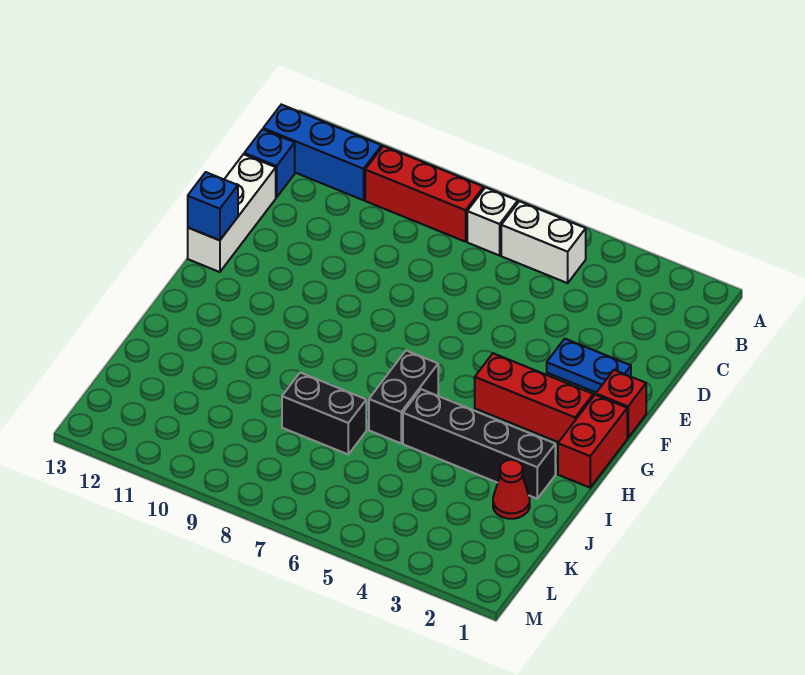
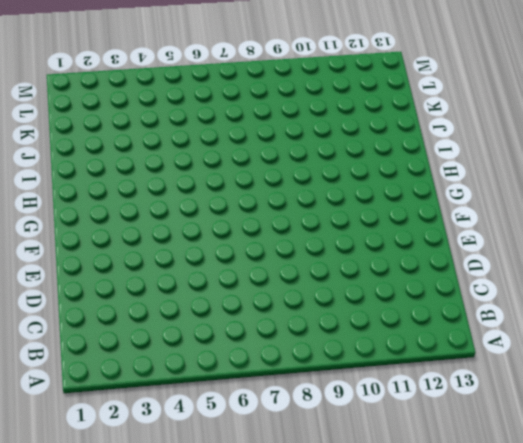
none -> white 1x2 brick [501,201,586,283]
none -> white 1x1 brick [467,187,518,255]
none -> red 1x3 brick [365,146,484,242]

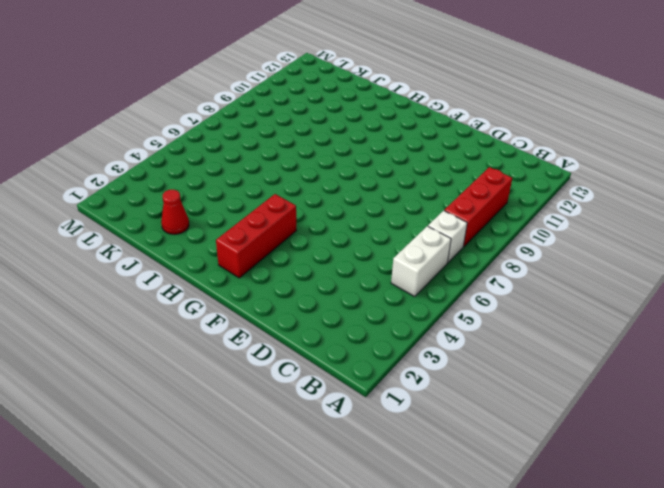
none -> blue 1x3 brick [263,104,382,200]
none -> blue 1x1 brick [244,129,295,197]
none -> white 1x3 brick [188,154,276,272]

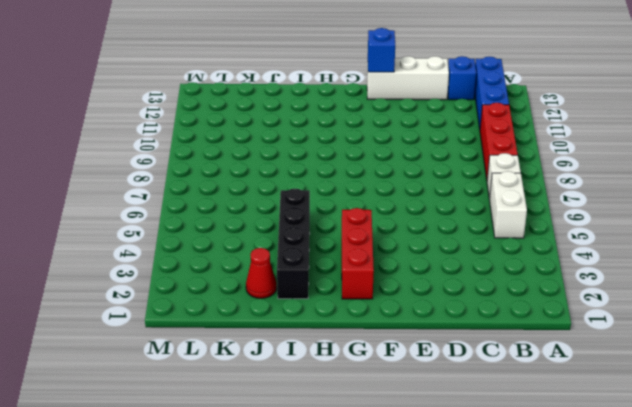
none -> blue 1x2 plate [547,339,631,392]
none -> red 1x1 brick [596,370,646,438]
none -> red 1x2 brick [558,395,627,488]

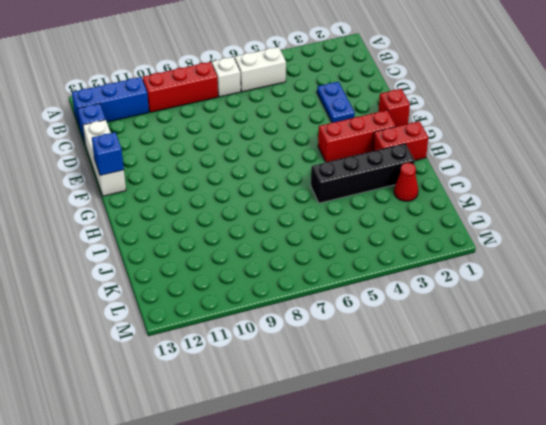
blue 1x2 plate [317,82,355,123] -> blue 1x2 plate turned to [547,339,631,392]
red 1x2 brick [373,121,428,161] -> red 1x2 brick turned to [558,395,627,488]
none -> black 1x2 brick [369,351,438,443]
none -> black 1x2 brick [282,373,366,454]

